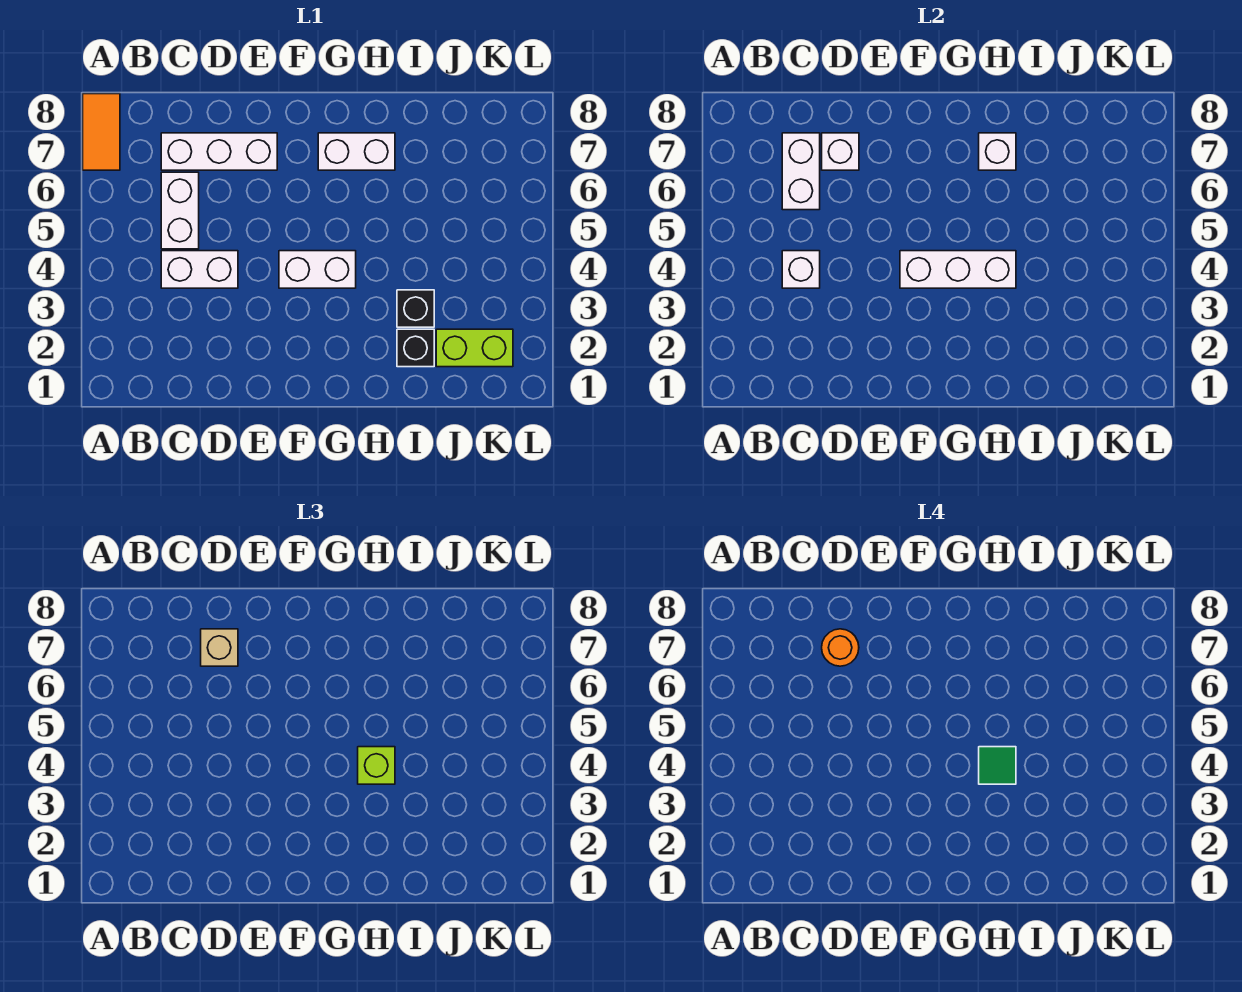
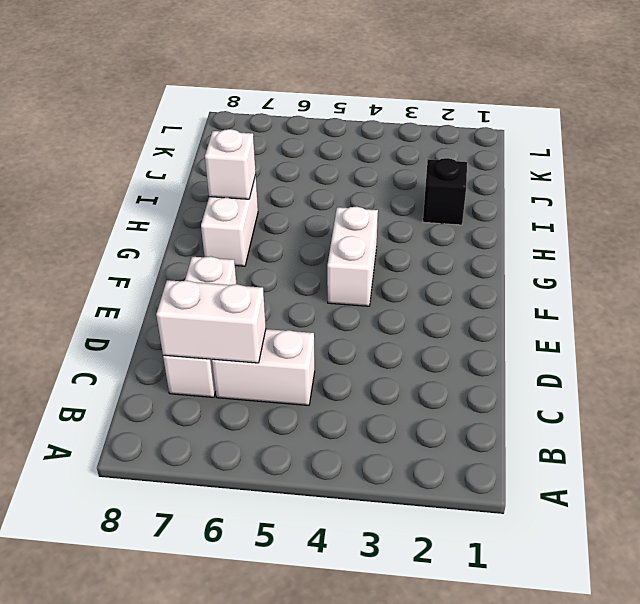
none -> orange 1x2 tile [83,94,120,170]
none -> white 1x2 brick [161,251,238,288]
none -> black 1x1 brick [397,290,434,327]

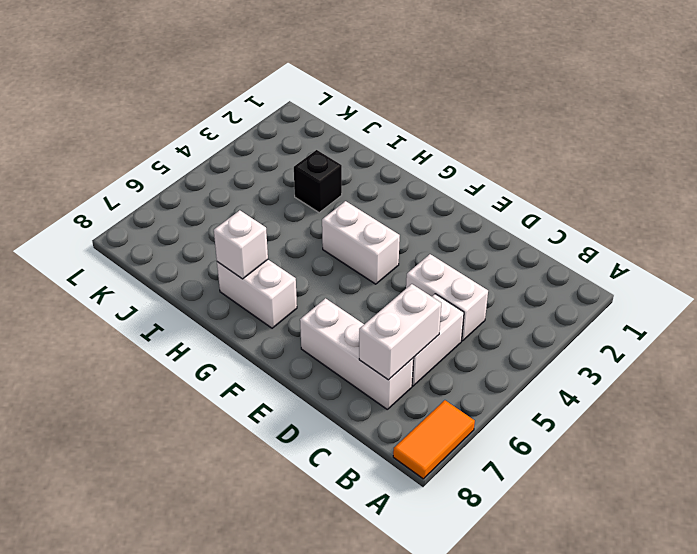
none -> black 1x1 brick [397,329,434,367]
none -> lime 1x2 brick [436,329,513,367]
none -> white 1x1 brick [782,251,820,288]

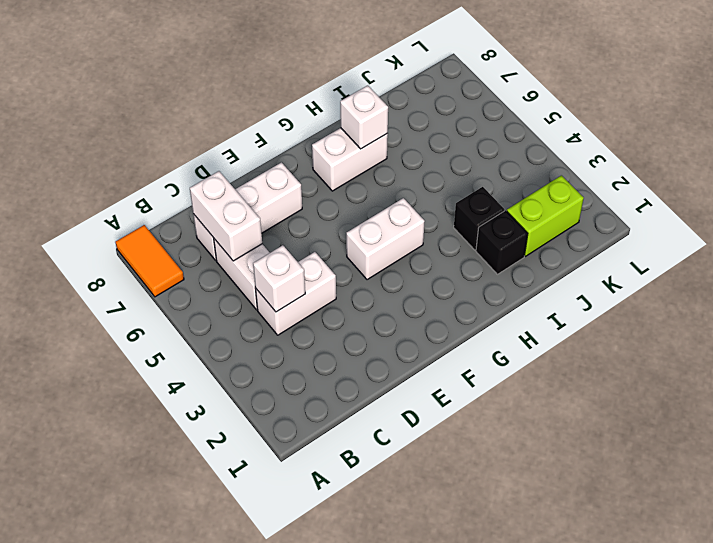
none -> white 1x1 brick [822,133,859,170]
none -> white 1x3 brick [900,251,1016,288]
none -> tan 1x1 brick [201,629,238,666]

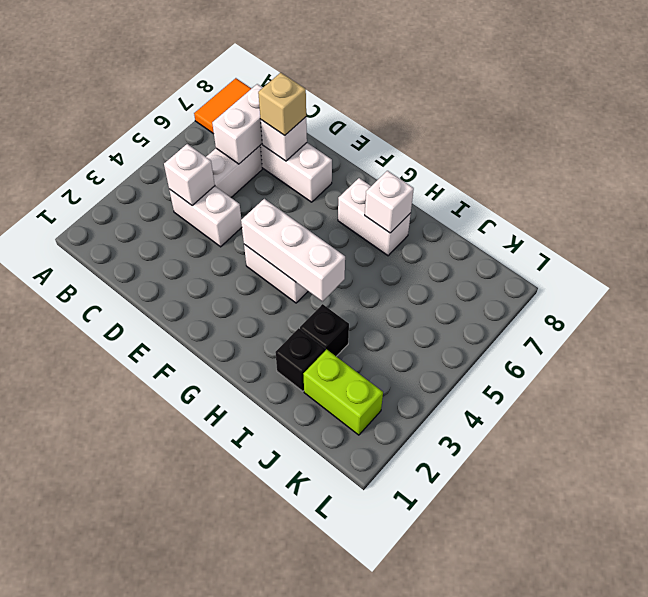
none -> lime 1x1 brick [358,747,395,784]
none -> orange 1x1 round brick [822,629,859,666]
none -> green 1x1 tile [979,747,1016,784]

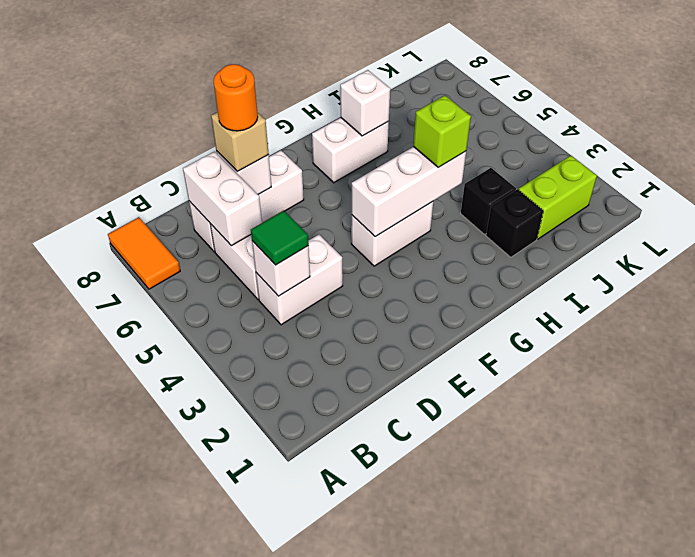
green 1x1 tile [251,211,309,265] -> green 1x1 tile moved to [979,747,1016,784]

